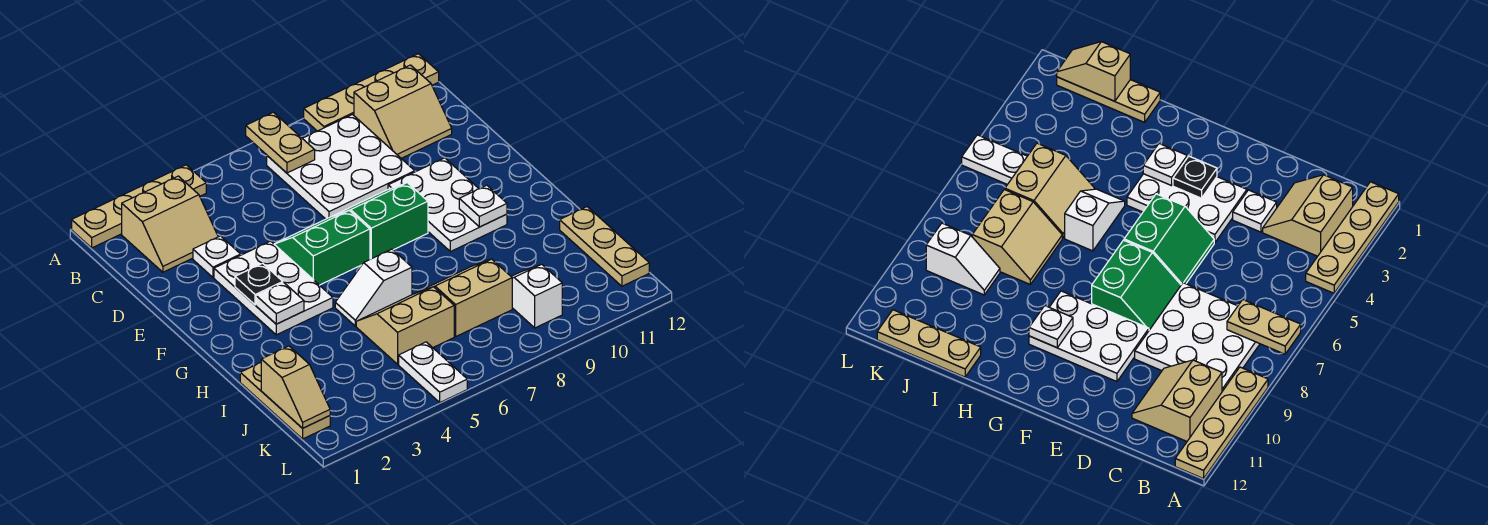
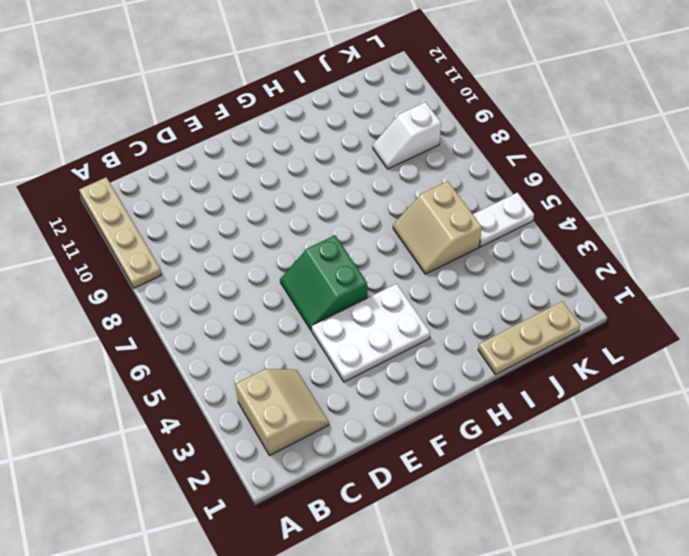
none -> tan 1x4 plate [72,165,206,248]
none -> white 3x3 plate [267,115,415,219]
none -> tan 2x2 slope [354,65,452,158]

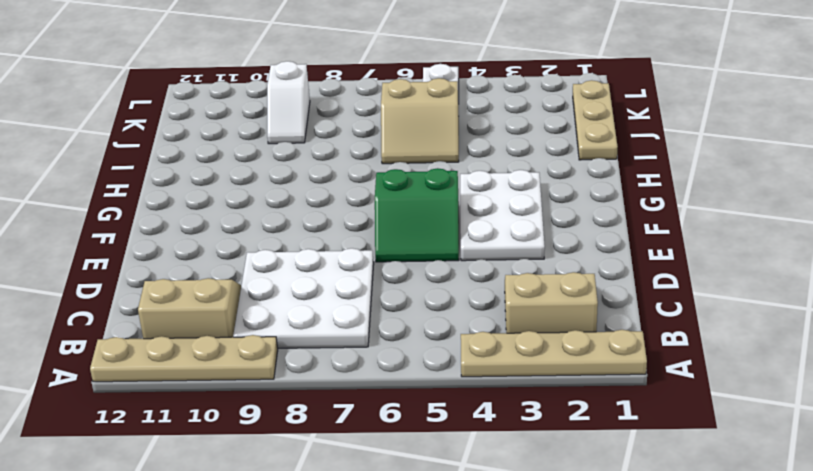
none -> white 1x1 plate [193,236,241,277]
none -> green 2x2 slope [334,183,428,259]
none -> white 2x3 plate [388,158,507,252]

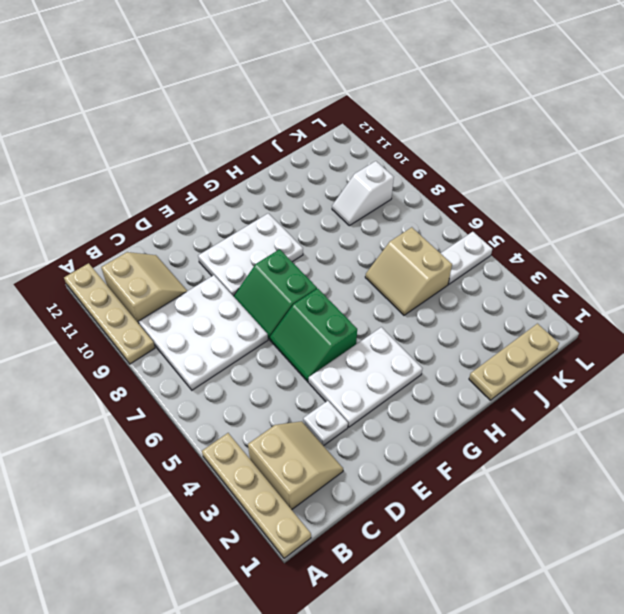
none -> white 1x2 slope [335,249,412,326]
none -> tan 2x2 slope [419,259,512,336]
none -> tan 1x3 plate [560,207,649,286]

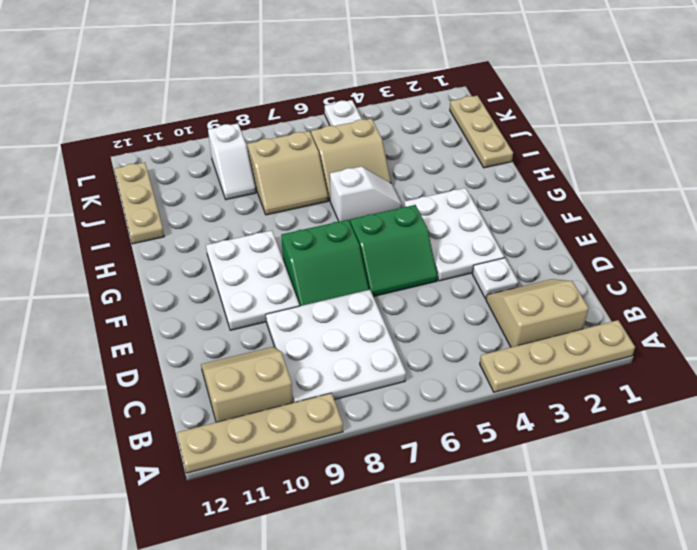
none -> tan 1x2 plate [246,112,315,173]
none -> black 1x1 plate [235,263,283,305]
none -> white 1x1 plate [256,282,304,324]

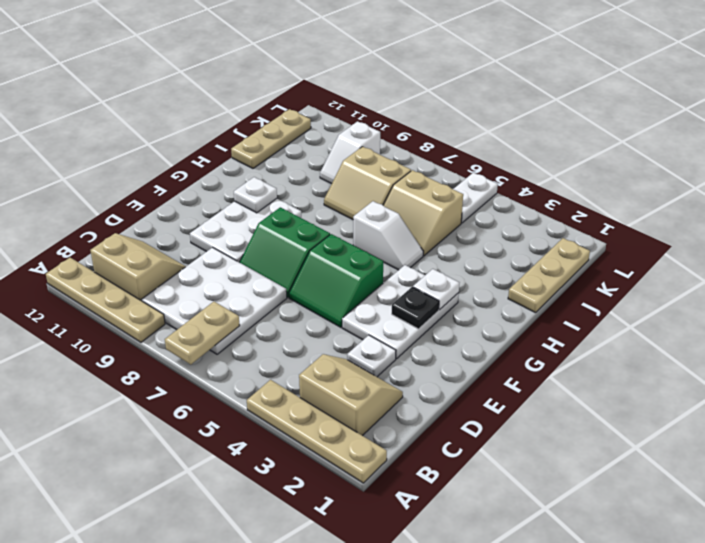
none -> tan 1x2 slope [261,346,330,428]

